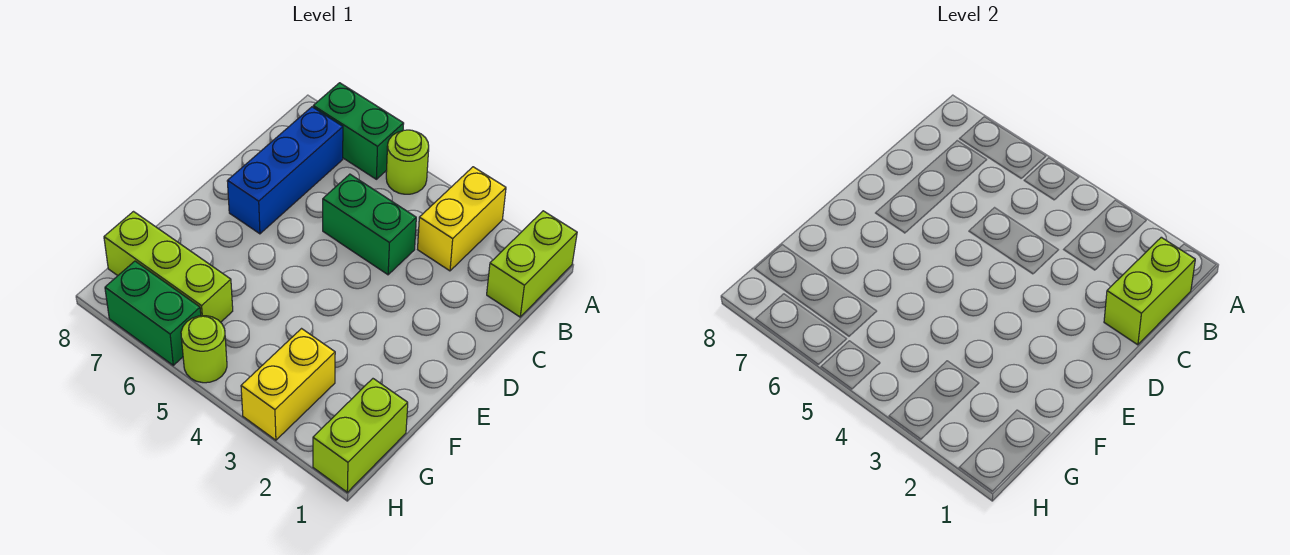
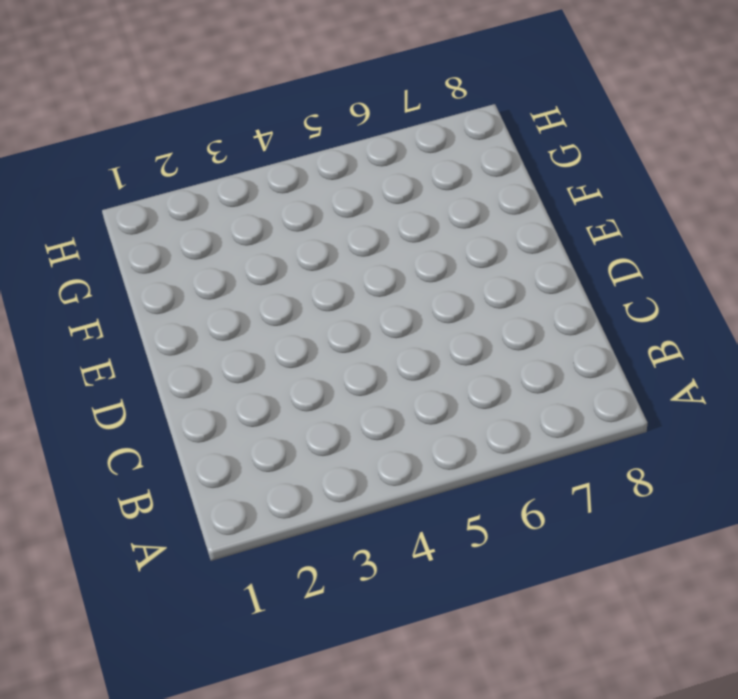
none -> lime 1x2 brick [487,211,577,317]
none -> yellow 1x2 brick [418,167,506,271]
none -> lime 1x1 round brick [386,130,429,194]

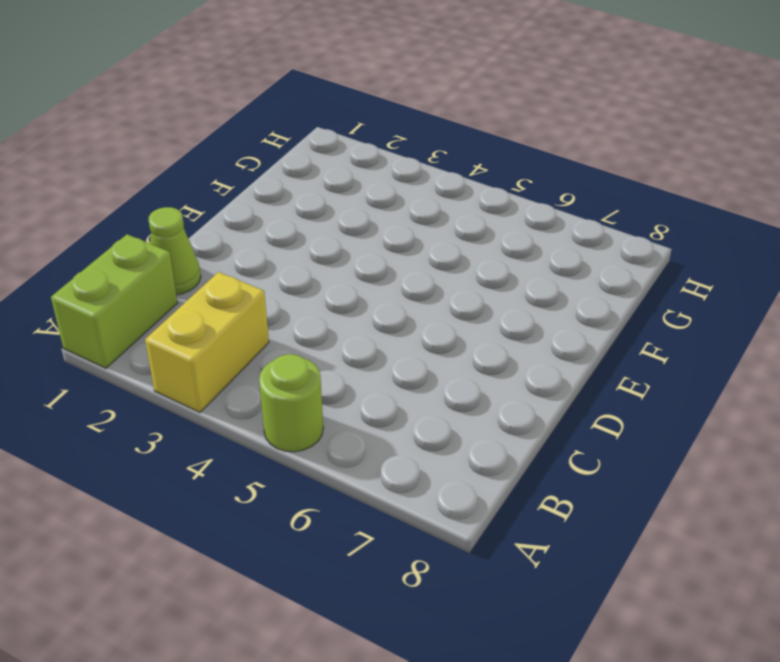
lime 1x1 cone [148,207,201,295] -> none
none -> green 1x2 brick [313,83,404,179]
none -> blue 1x3 brick [227,107,343,234]
none -> green 1x2 brick [323,174,416,275]

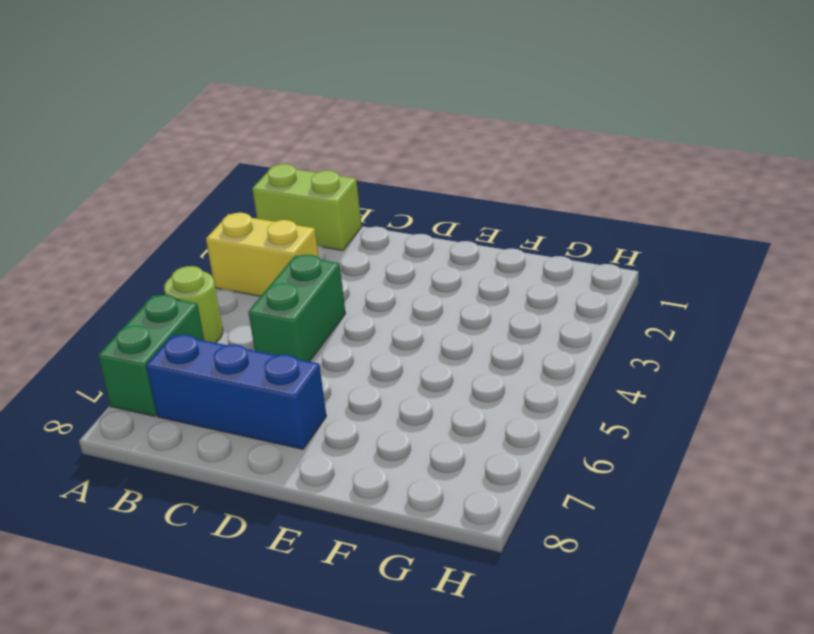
none -> lime 1x2 brick [313,379,408,492]
none -> yellow 1x2 brick [241,329,335,440]
none -> lime 1x3 brick [104,212,233,322]

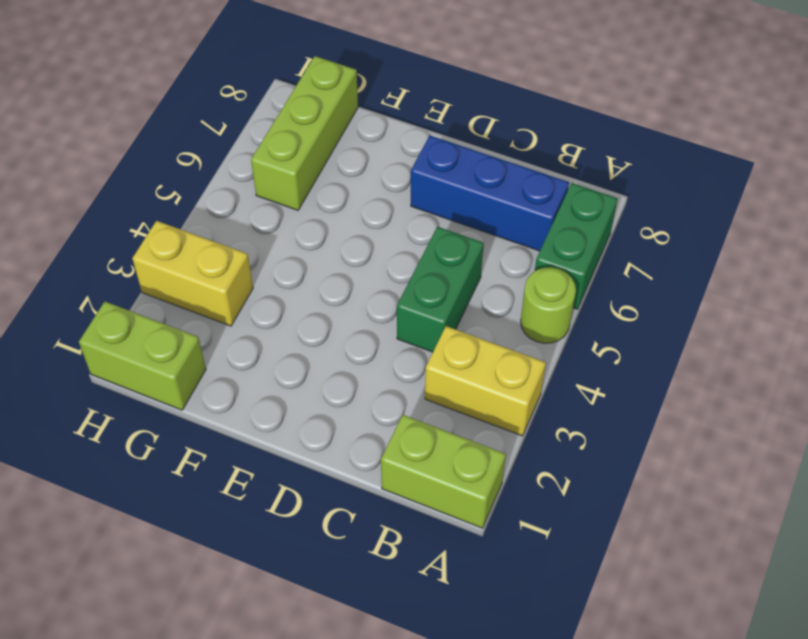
none -> lime 1x1 round brick [181,316,227,383]
none -> green 1x2 brick [105,261,201,365]
none -> lime 1x2 brick [1104,237,1195,345]

